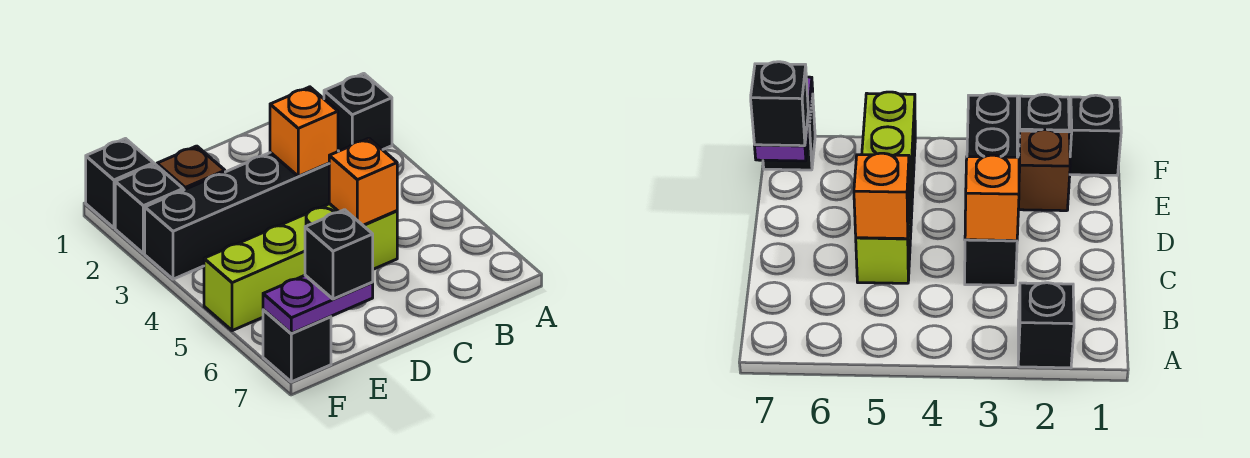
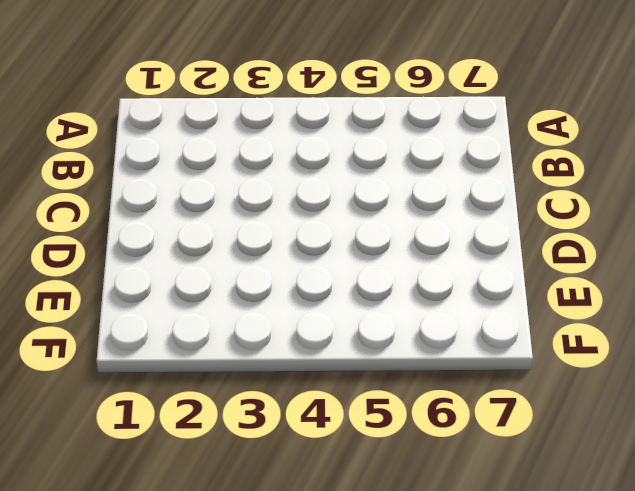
none -> black 1x1 brick [324,73,392,151]
none -> black 1x4 brick [145,152,329,279]

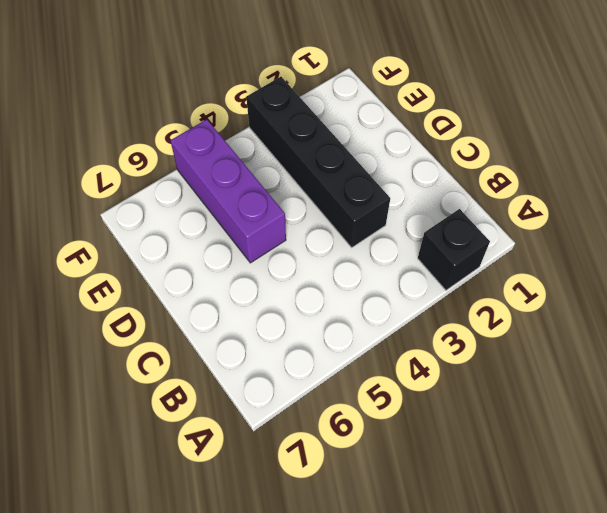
purple 1x3 brick [170,119,286,263] -> lime 1x4 brick [204,204,397,331]
none -> brown 1x1 brick [157,146,225,190]
none -> black 1x1 brick [86,139,154,228]

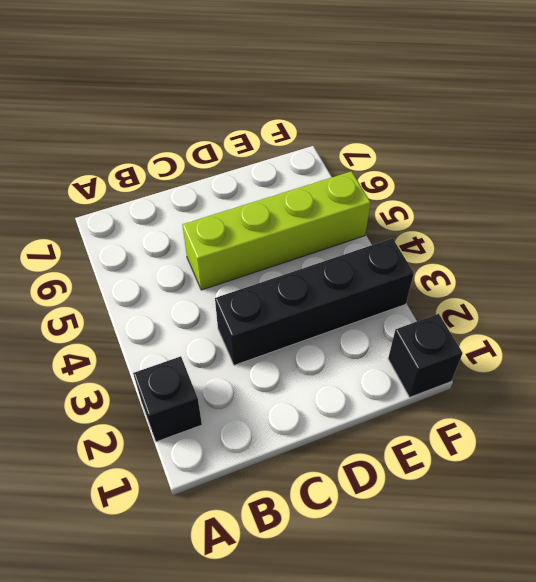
none -> brown 1x1 brick [157,146,225,190]
none -> black 1x1 brick [115,164,183,254]

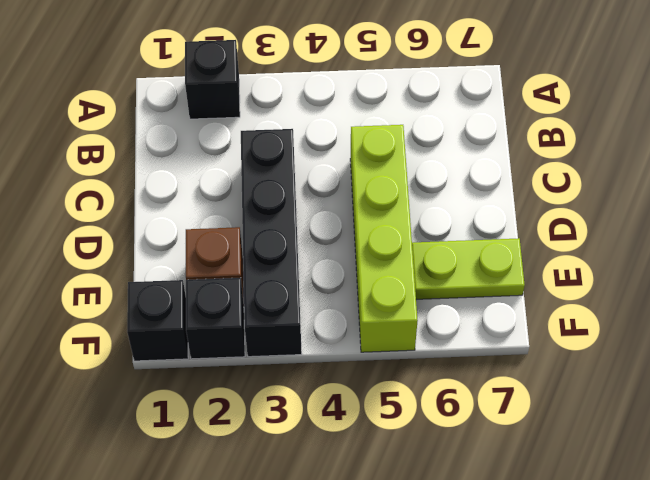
lime 1x2 plate [412,238,525,299] -> none
none -> black 1x1 brick [263,310,331,382]
none -> orange 1x1 brick [270,87,338,176]

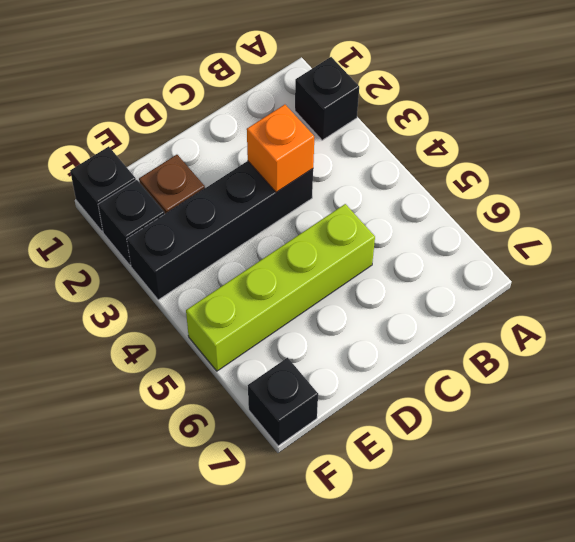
none -> orange 1x1 brick [329,138,397,225]
none -> purple 1x2 plate [263,275,373,333]

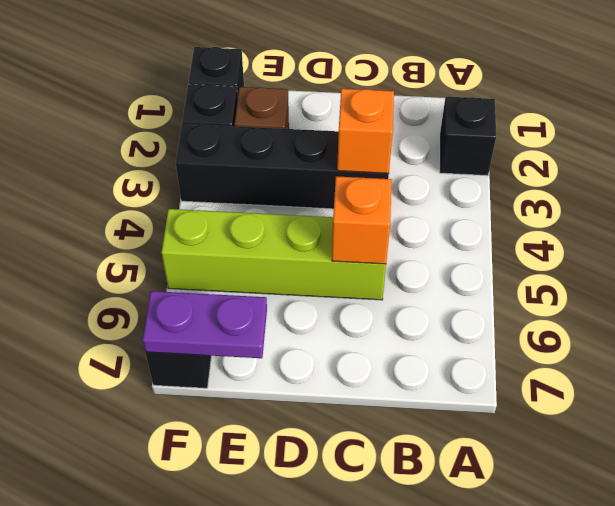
none -> black 1x1 brick [305,210,373,299]

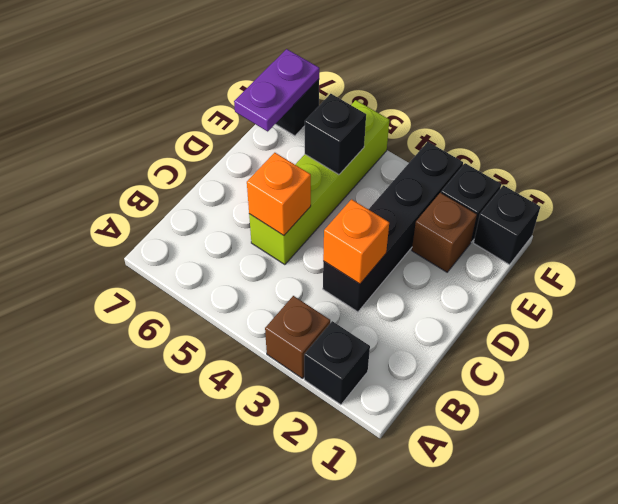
brown 1x1 brick [265,296,330,379] -> none
black 1x1 brick [305,94,366,175] -> black 1x1 brick moved to [305,210,373,299]

